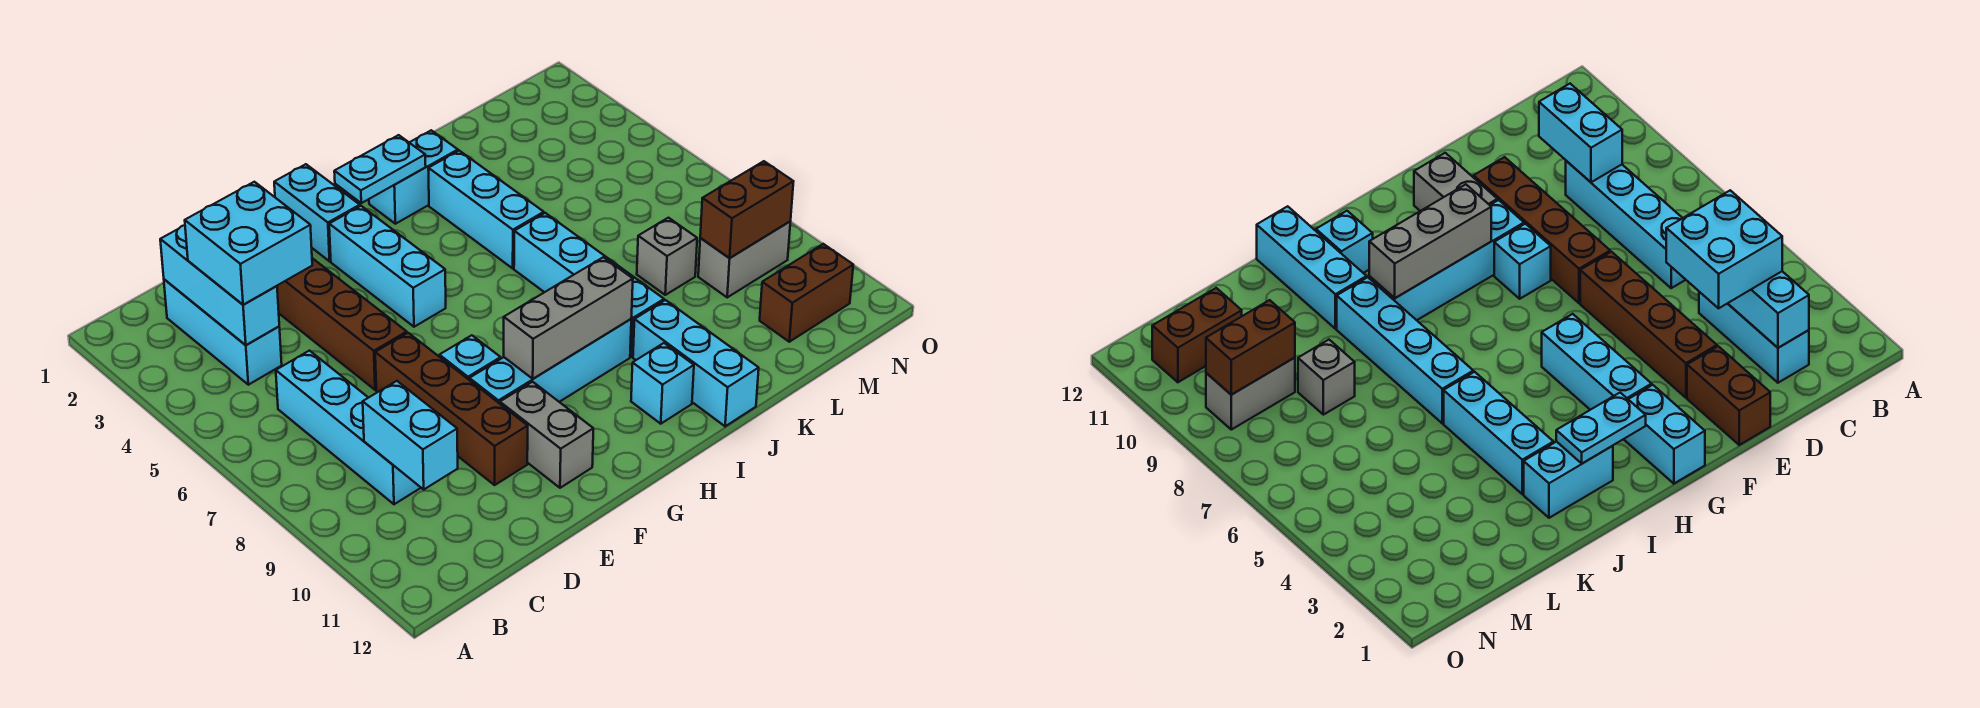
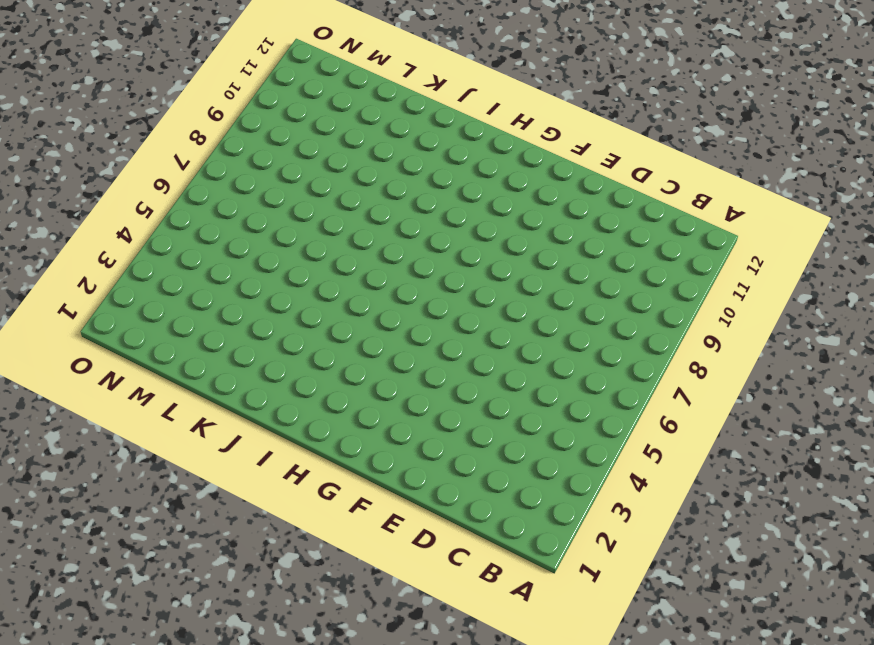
none -> cyan 1x3 brick [164,279,282,385]
none -> cyan 1x4 brick [276,351,421,504]
none -> brown 1x2 brick [1687,346,1770,445]

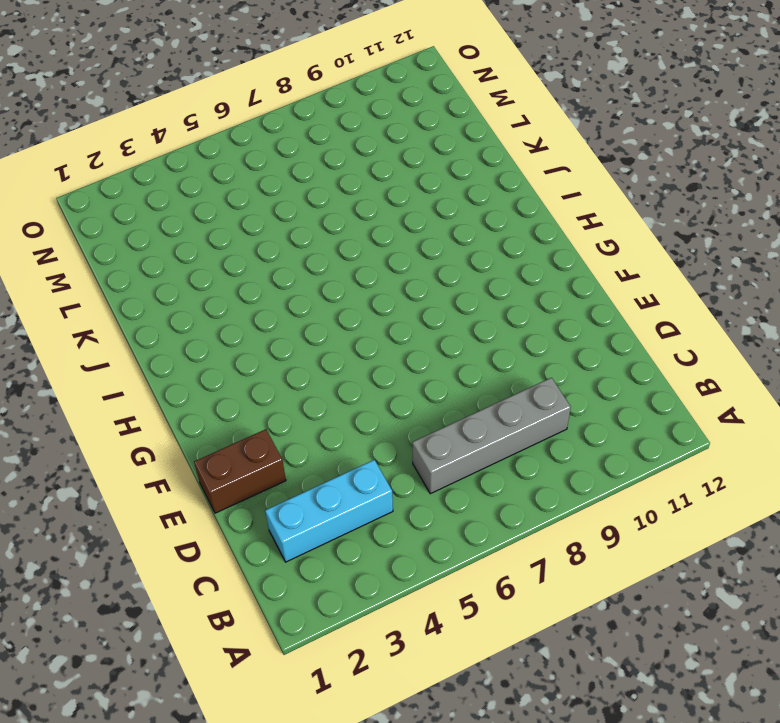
grey 1x4 brick [412,378,571,494] -> cyan 1x4 brick [276,351,421,504]
none -> brown 1x4 brick [277,258,407,390]
none -> brown 1x4 brick [375,333,528,485]
none -> cyan 1x1 brick [439,335,501,379]

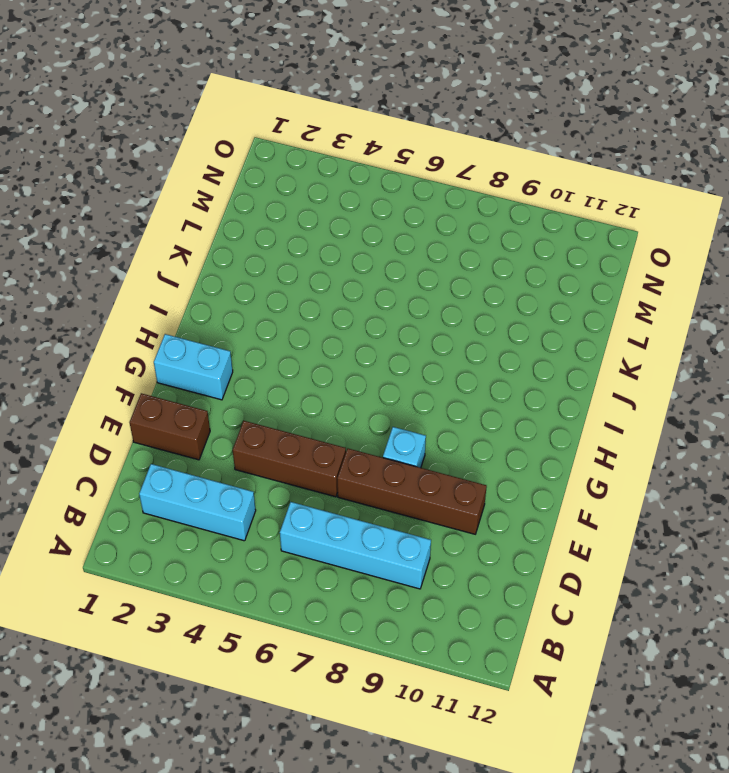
brown 1x3 brick [233,421,346,497] -> brown 1x4 brick [277,258,407,390]
none -> cyan 1x4 brick [469,319,631,404]
none -> grey 1x2 brick [500,382,593,488]
none -> cyan 1x3 brick [329,206,446,327]

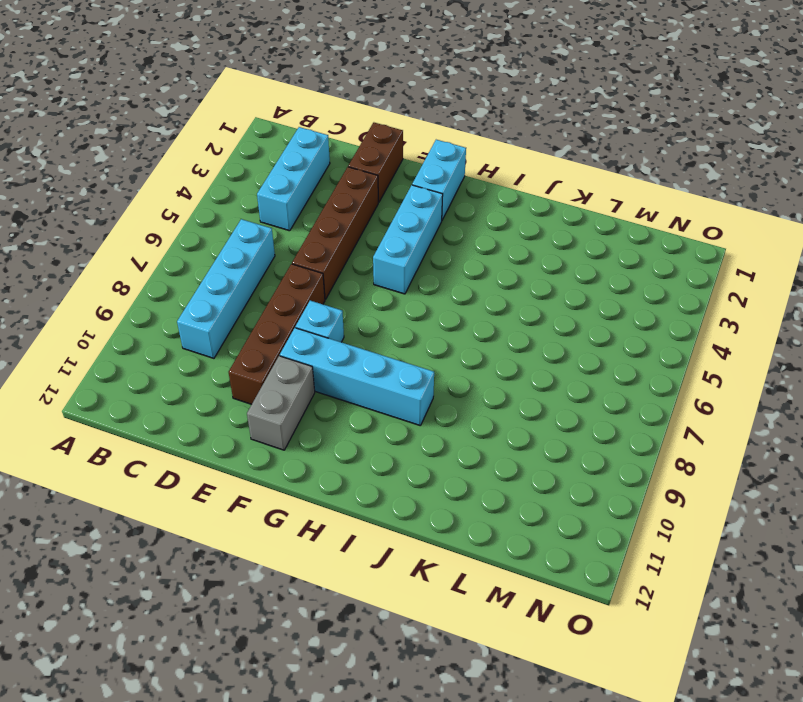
none -> cyan 1x2 brick [369,130,458,224]
none -> cyan 1x1 brick [631,343,694,424]
none -> cyan 1x3 brick [428,151,544,268]

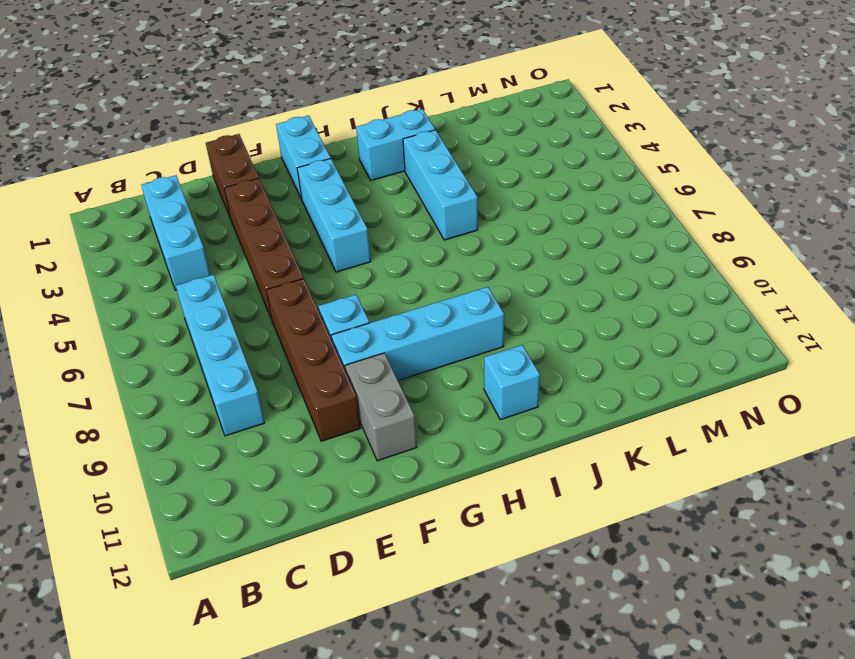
none -> cyan 1x4 brick [514,213,664,357]
none -> cyan 1x3 brick [633,300,759,426]
none -> grey 1x1 brick [637,218,697,295]

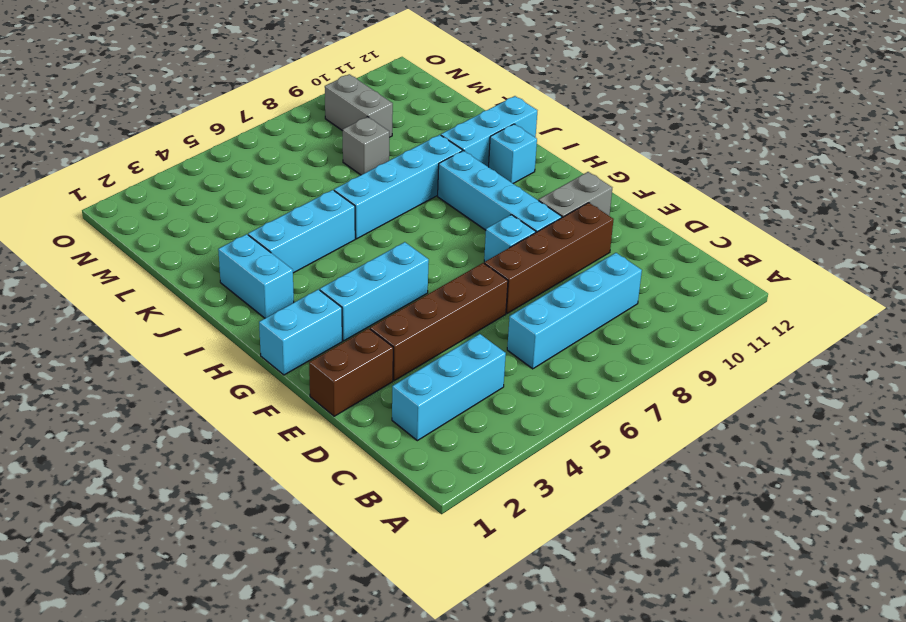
none -> brown 1x2 brick [760,244,853,342]
none -> cyan 1x3 brick [160,225,279,345]
none -> cyan 1x2 brick [363,381,458,489]

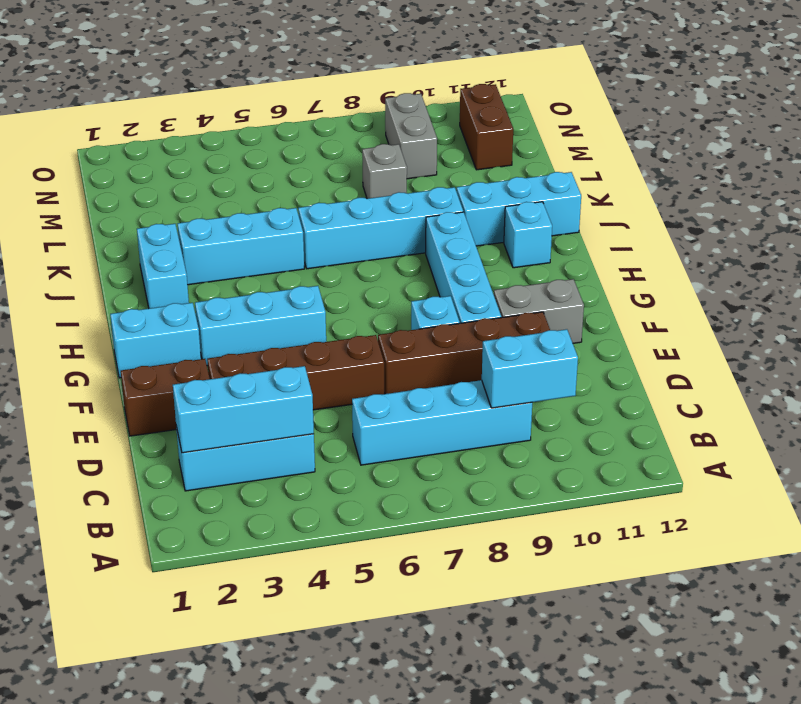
none -> grey 1x3 brick [504,257,633,379]
none -> cyan 1x2 plate [334,135,426,203]
none -> brown 1x2 brick [700,161,794,258]

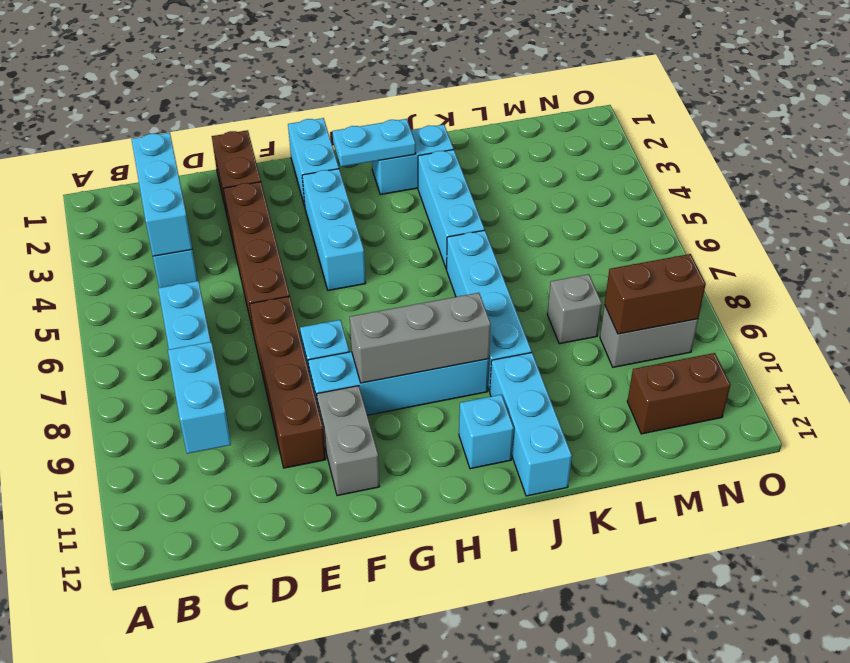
none -> cyan 2x2 brick [185,182,312,305]

